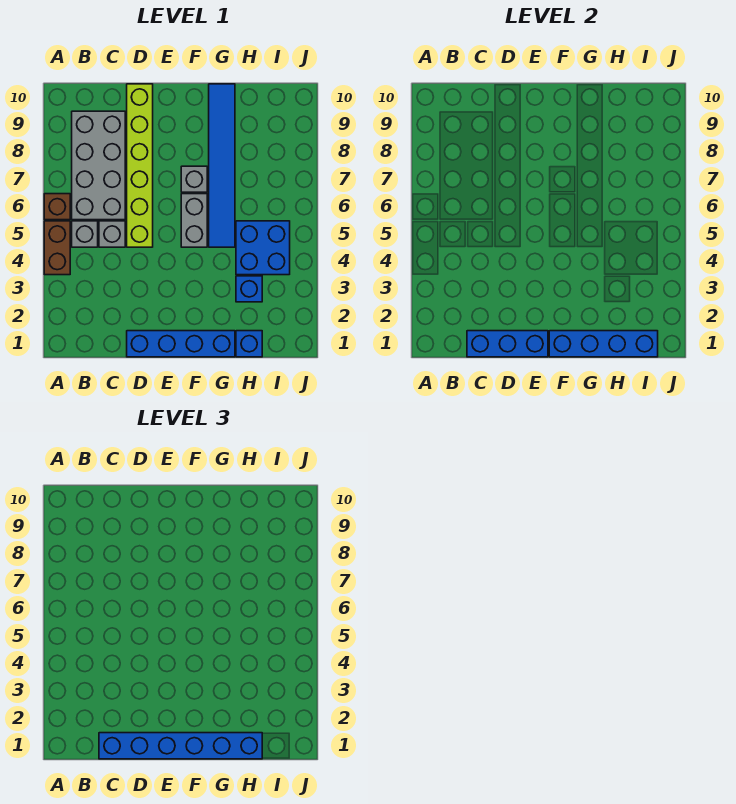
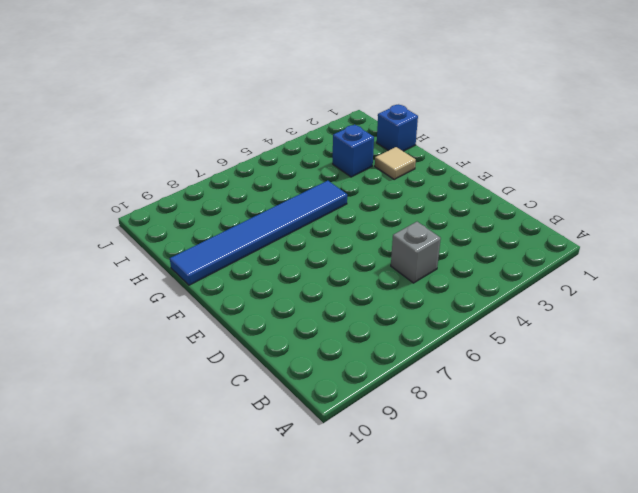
tan 1x1 tile [375,147,416,179] -> none
none -> brown 1x2 brick [44,221,70,275]
none -> brown 1x1 brick [44,194,70,220]
none -> grey 1x1 brick [72,221,98,247]

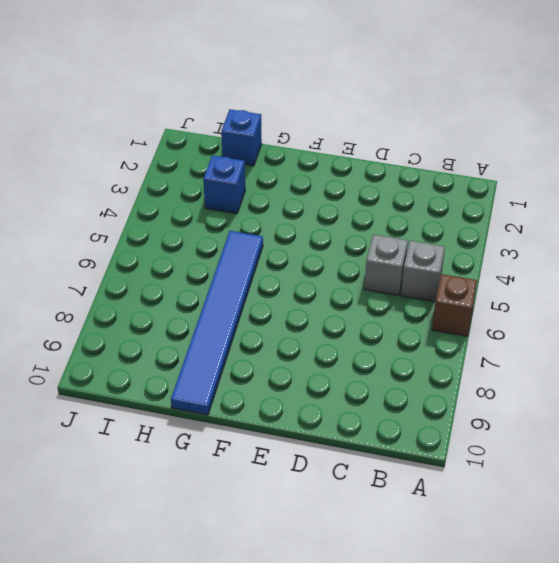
none -> brown 1x2 brick [44,221,70,275]
none -> grey 2x4 brick [72,111,125,220]
none -> blue 1x4 brick [127,331,235,357]

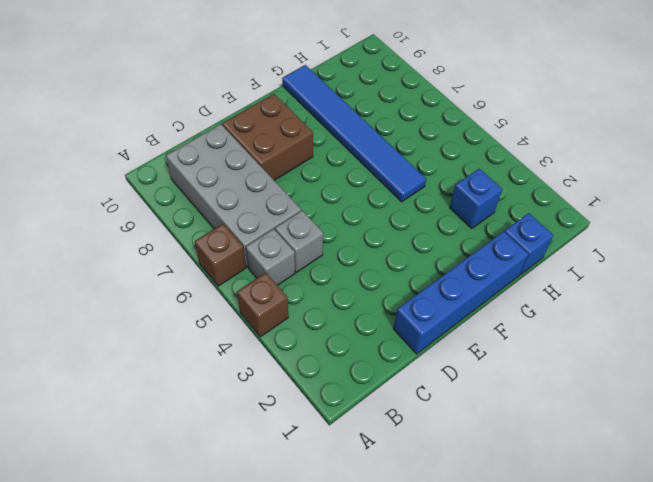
brown 1x1 brick [237,273,288,337] -> brown 1x2 brick [44,221,70,275]
brown 2x2 brick [222,94,313,180] -> lime 1x6 brick [127,84,153,247]
none -> grey 1x2 brick [181,194,207,247]
none -> grey 1x1 brick [181,166,207,192]
none -> blue 2x2 brick [236,221,290,275]

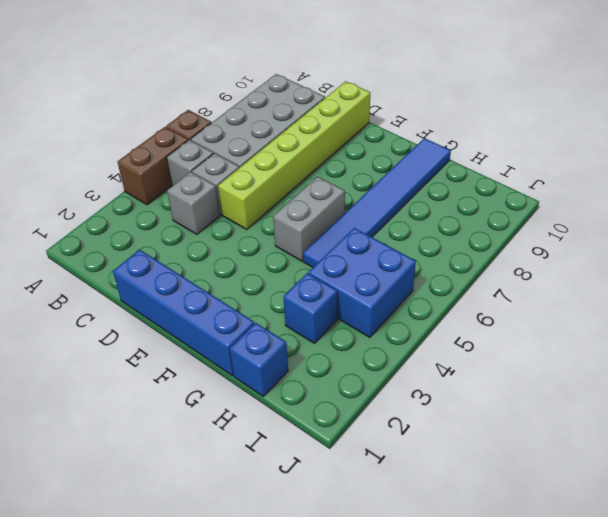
grey 1x1 brick [167,172,220,234] -> grey 1x1 brick moved to [181,166,207,192]
none -> blue 1x3 brick [467,331,548,357]
none -> blue 1x4 brick [549,331,658,357]
none -> blue 1x6 brick [99,733,262,759]

